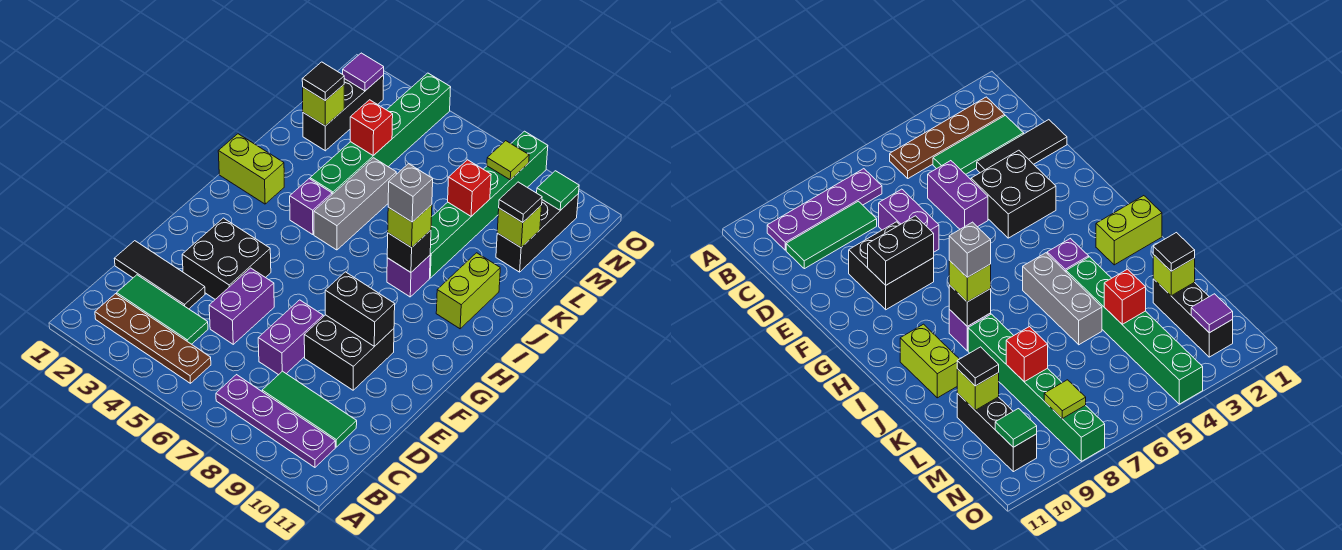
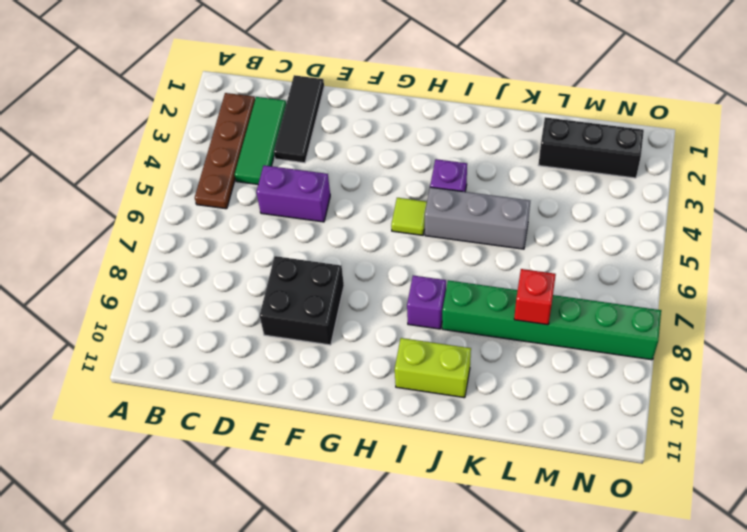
lime 1x1 tile [391,198,427,235] -> lime 1x1 tile moved to [487,141,529,180]
none -> purple 1x4 plate [216,375,335,467]
none -> green 1x3 tile [262,371,357,447]
none -> purple 1x2 brick [258,300,323,375]
none -> black 2x2 brick [182,218,271,299]

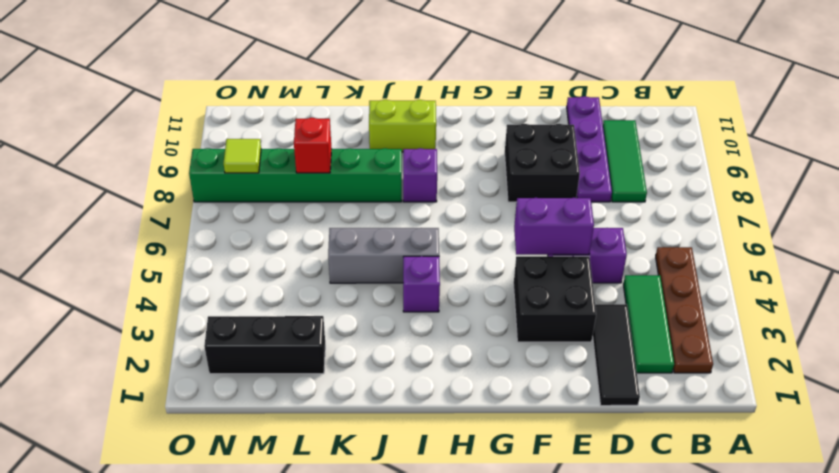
purple 1x4 plate [567,96,612,202] -> purple 1x4 plate moved to [216,375,335,467]
purple 1x2 brick [514,198,594,255] -> purple 1x2 brick moved to [258,300,323,375]
none -> lime 1x2 brick [218,134,284,204]
none -> green 1x6 brick [310,73,451,194]
none -> black 1x3 brick [496,194,578,272]
none -> black 1x2 brick [325,272,395,346]

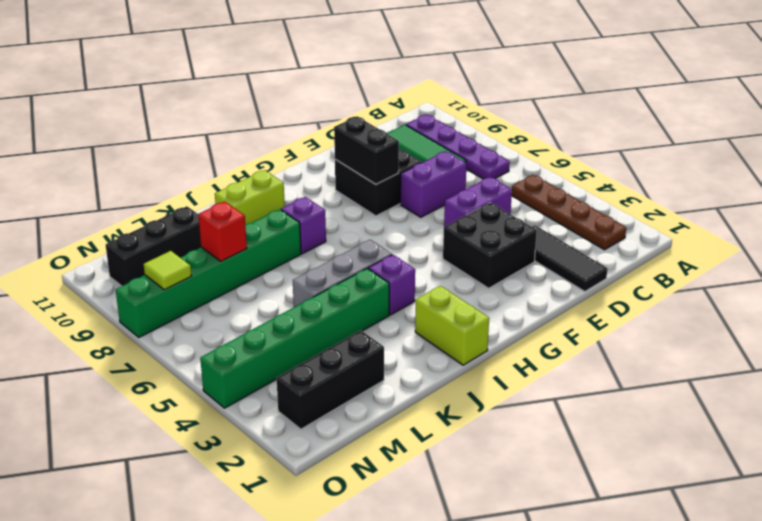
none -> green 1x3 tile [117,275,208,344]
none -> black 1x1 brick [387,230,431,272]
none -> lime 1x1 brick [303,85,344,126]
none -> red 1x1 brick [350,100,393,156]

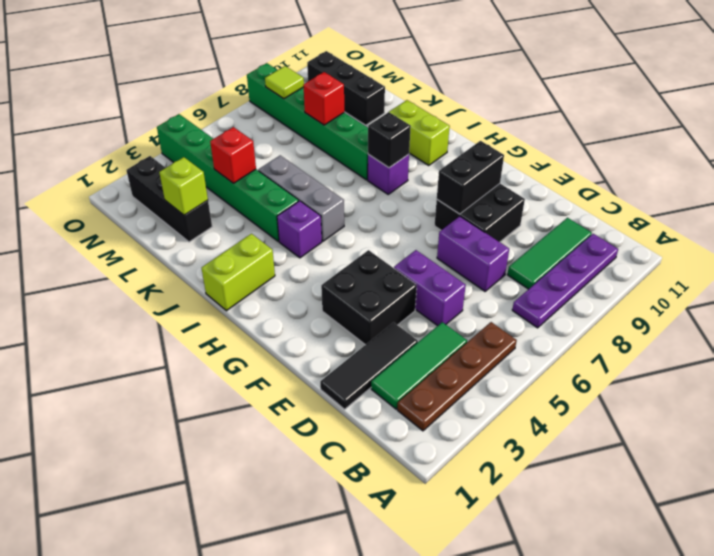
none -> lime 1x1 brick [497,205,542,247]
none -> purple 1x1 tile [342,53,384,91]
none -> green 1x1 tile [537,171,579,210]
none -> lime 1x1 brick [388,205,432,248]

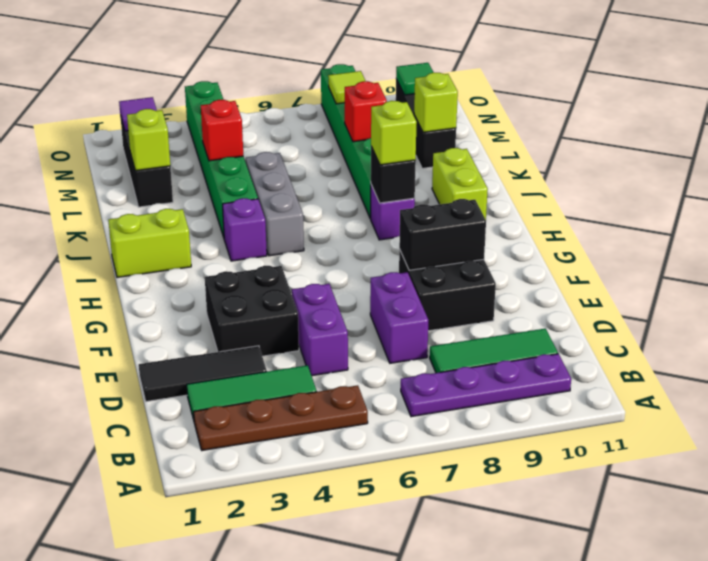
none -> black 1x1 tile [302,62,344,101]
none -> black 1x1 tile [499,182,542,223]
none -> grey 1x1 brick [388,164,433,222]

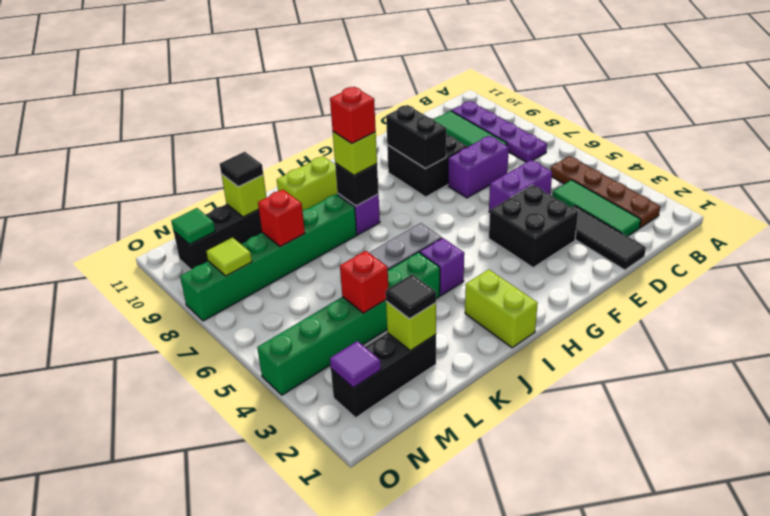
red 1x1 brick [330,87,376,143] -> grey 1x1 brick [388,164,433,222]

